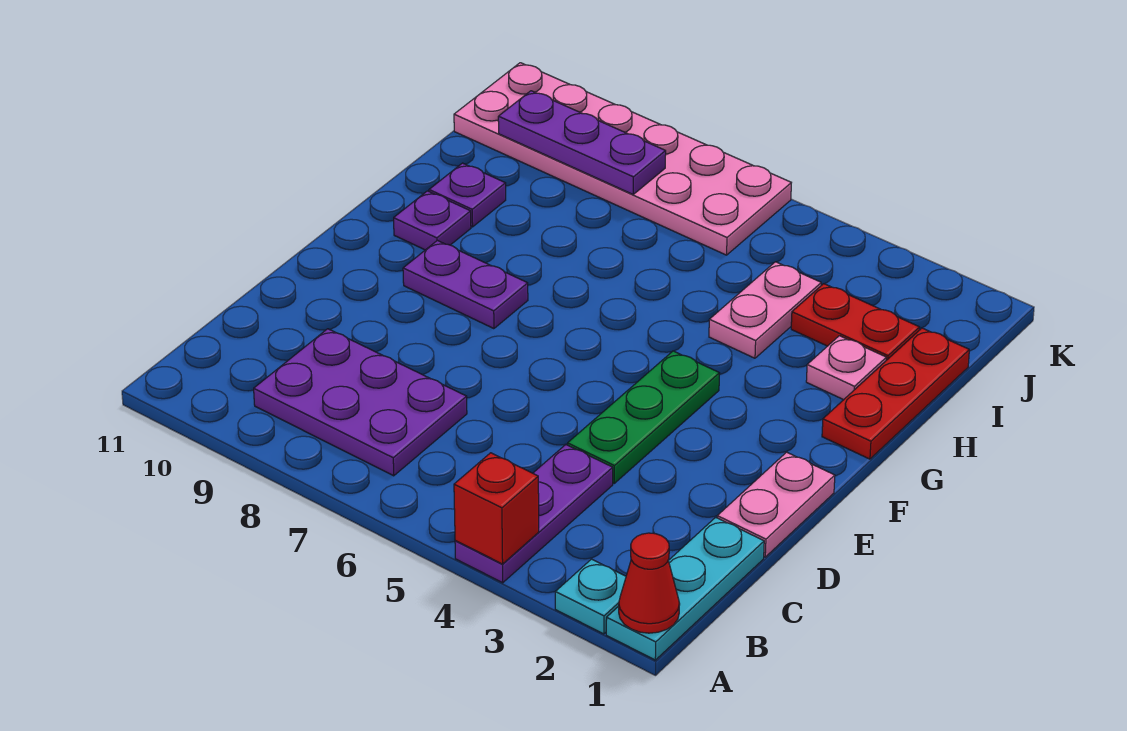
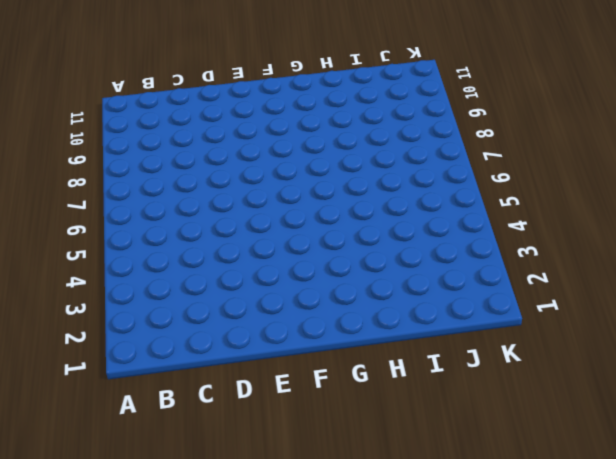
none -> cyan 1x3 plate [606,517,764,660]
none -> cyan 1x1 plate [555,559,626,634]
none -> purple 1x3 plate [455,445,613,583]

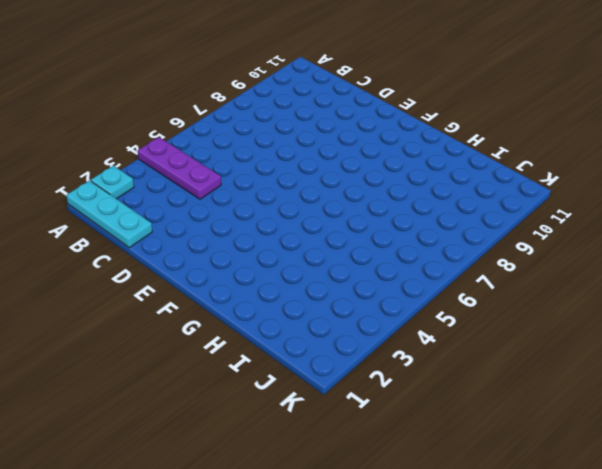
none -> purple 2x3 plate [254,329,467,476]
none -> pink 1x2 plate [717,452,835,557]
none -> green 1x3 plate [568,351,719,483]

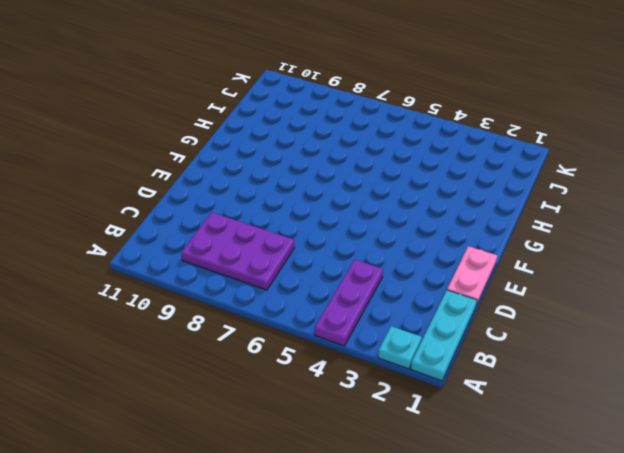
none -> green 1x3 plate [568,351,719,483]
none -> purple 1x2 plate [403,241,528,329]
none -> red 1x3 plate [822,328,969,459]

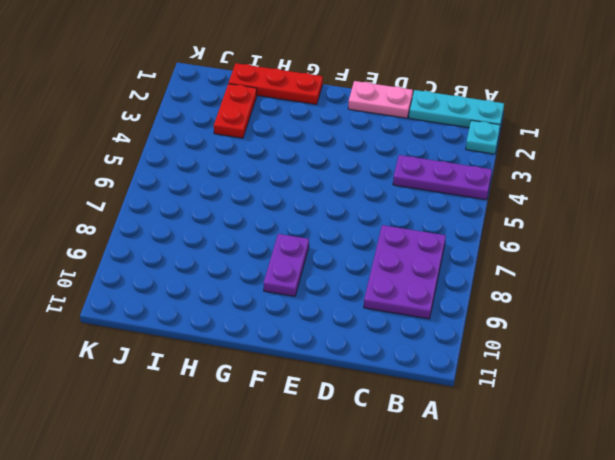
none -> green 1x3 plate [568,351,719,483]
none -> purple 1x1 plate [394,191,471,250]
none -> pink 1x1 plate [806,336,886,400]

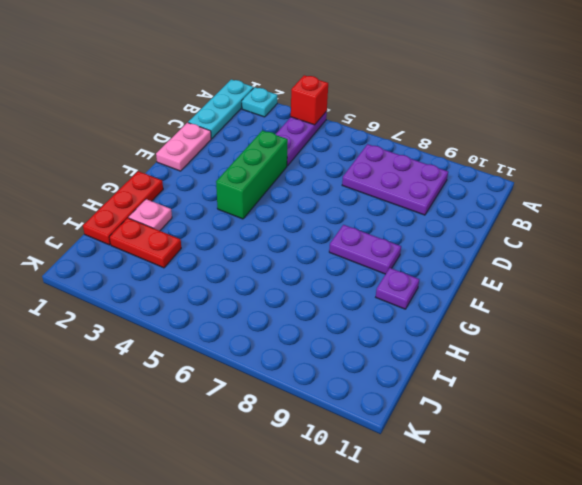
green 1x3 brick [216,130,288,219] -> green 1x3 plate [568,351,719,483]
none -> pink 1x2 plate [709,262,821,358]
none -> purple 1x1 plate [429,163,506,227]
none -> pink 2x6 plate [454,63,791,255]

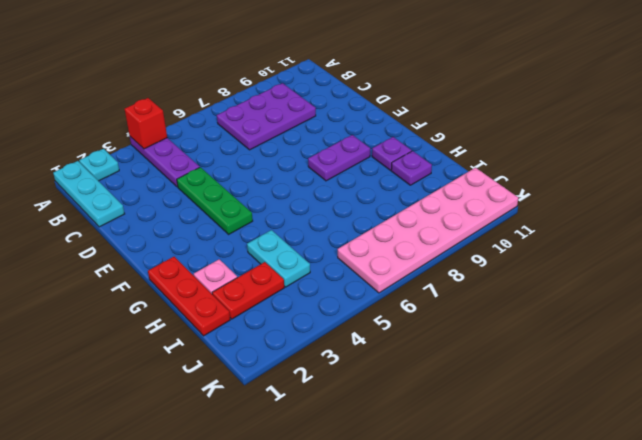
cyan 1x2 plate [247,230,310,287] -> pink 1x2 plate [709,262,821,358]
none -> pink 1x2 plate [717,452,835,557]
none -> red 1x1 cone [619,533,680,633]
none -> purple 1x3 plate [498,91,666,194]

